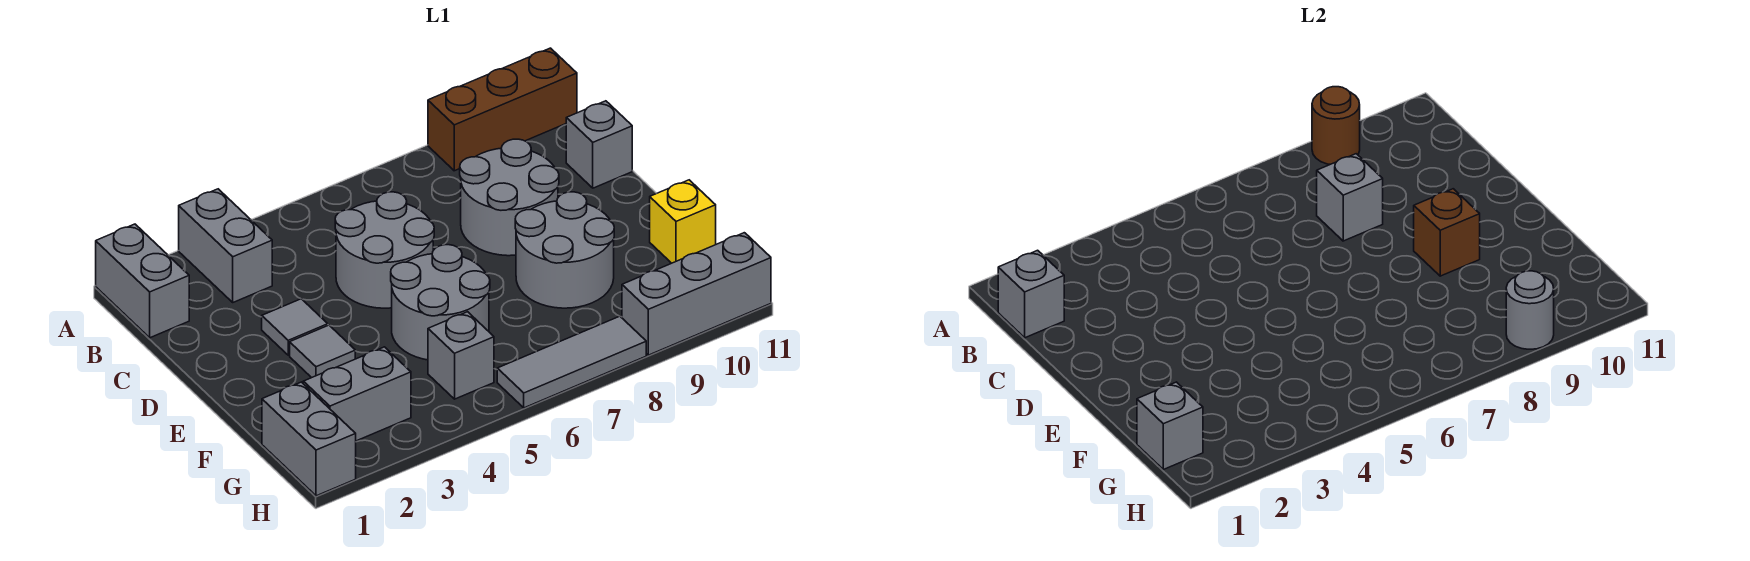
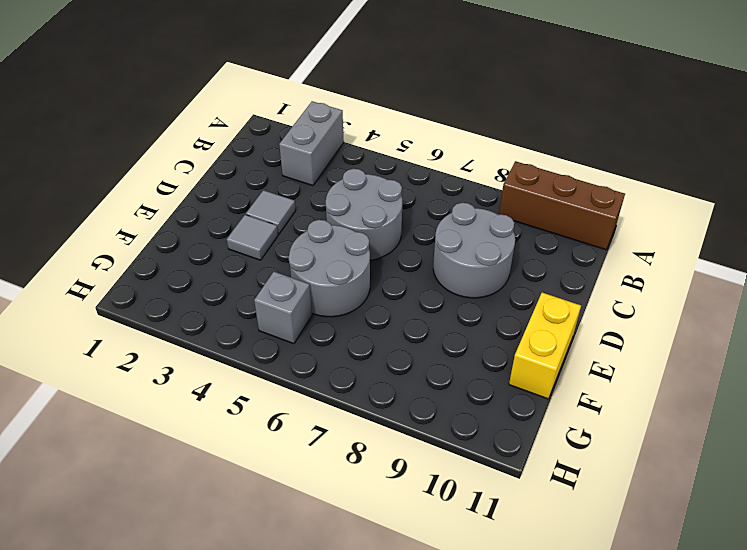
yellow 1x2 brick [509,293,581,399] -> yellow 1x1 brick [650,180,716,263]
none -> grey 1x2 brick [96,224,189,338]
none -> grey 1x1 brick [566,101,632,188]
none -> grey 2x2 round brick [515,192,614,308]

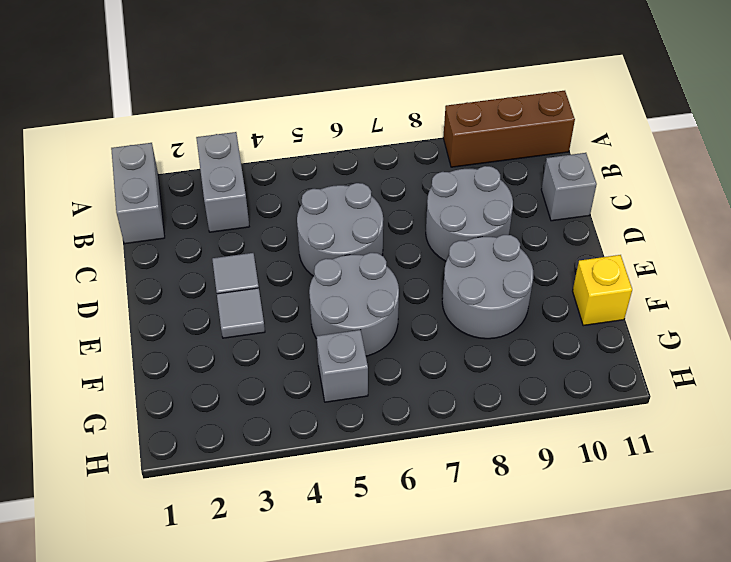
none -> grey 1x2 brick [262,382,356,496]
none -> grey 1x2 brick [303,347,411,441]
none -> grey 1x3 tile [497,316,646,408]

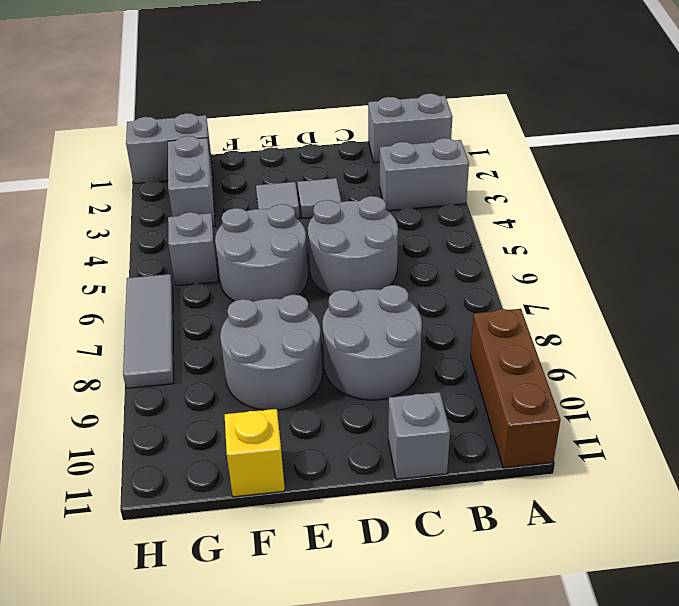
none -> grey 1x3 brick [622,233,771,355]
none -> brown 1x1 round brick [1312,87,1360,164]
none -> grey 1x1 brick [998,250,1064,338]

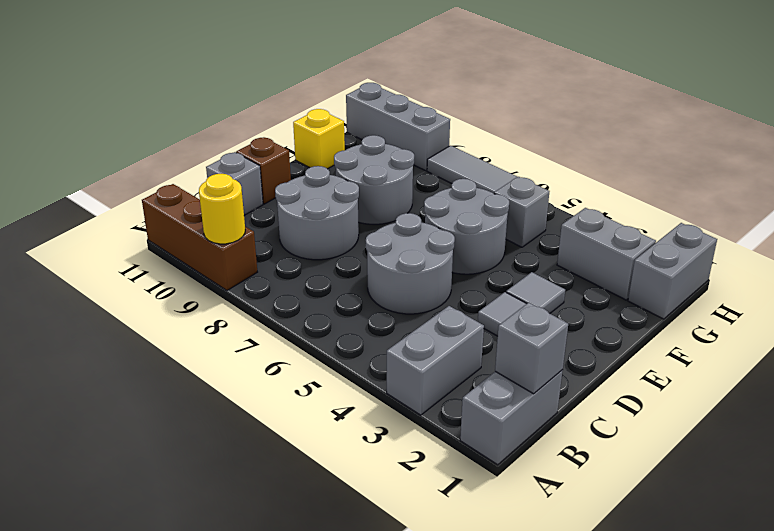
yellow 1x1 round brick [199,174,245,244] -> brown 1x1 round brick [1312,87,1360,164]
brown 1x1 brick [236,138,291,204] -> brown 1x1 brick moved to [1414,189,1480,276]
none -> grey 1x1 brick [1317,154,1383,241]
none -> grey 1x1 brick [1137,382,1203,470]
none -> grey 1x1 round brick [1506,271,1554,349]

